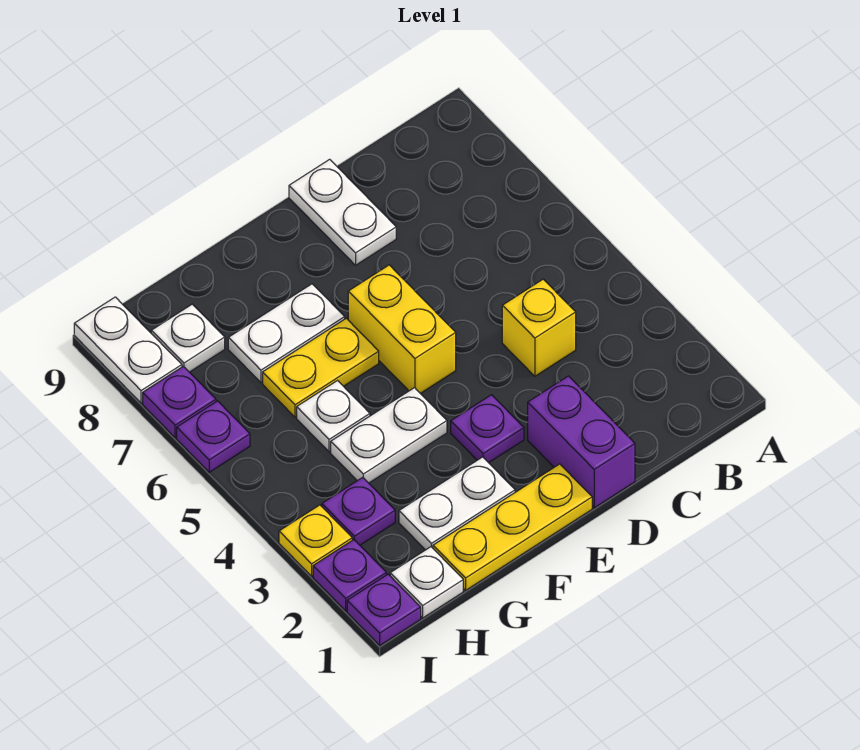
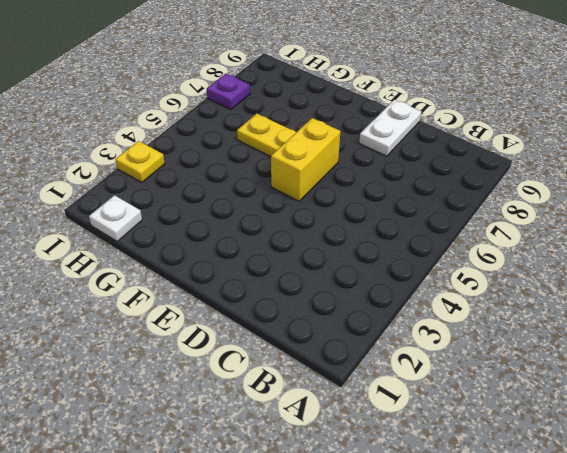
none -> yellow 1x1 brick [502,279,576,376]
none -> purple 1x2 brick [528,376,635,508]
none -> yellow 1x3 plate [433,464,592,590]

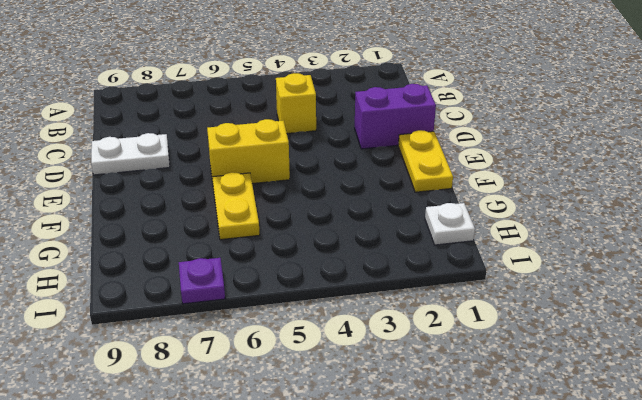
yellow 1x2 plate [398,130,453,192] -> yellow 1x3 plate [433,464,592,590]
none -> purple 1x1 plate [451,395,524,463]
none -> white 1x2 plate [399,457,515,550]
none -> white 1x2 plate [331,388,447,483]

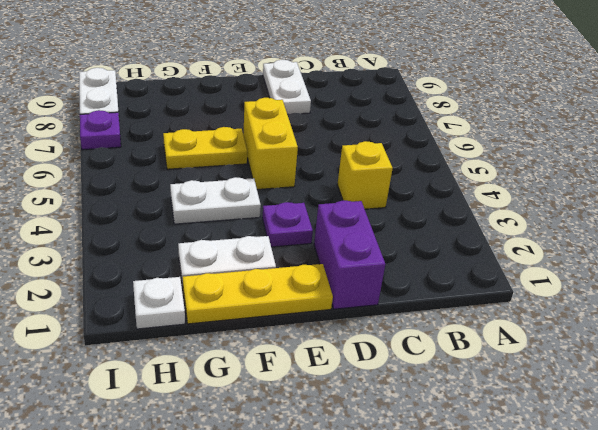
none -> white 1x2 plate [228,284,345,382]
none -> white 1x1 plate [297,381,370,452]
none -> purple 1x1 plate [322,477,395,545]

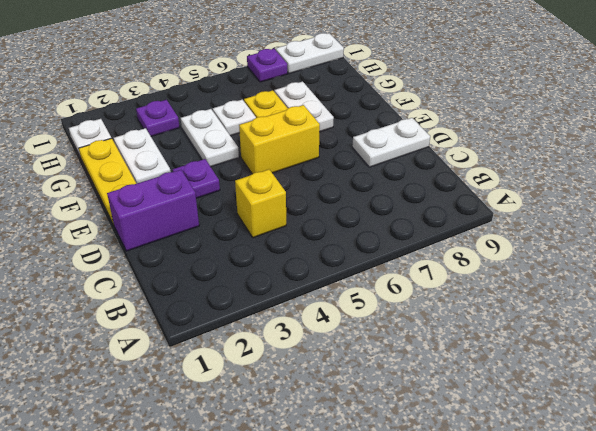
none -> white 1x1 plate [151,304,225,372]
none -> purple 1x1 plate [347,574,421,645]
none -> purple 1x1 plate [313,540,386,611]

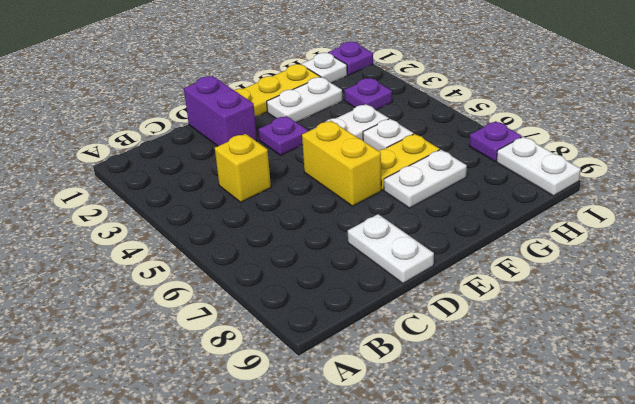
none -> white 1x1 plate [151,304,225,372]
none -> purple 1x1 plate [313,540,386,611]
none -> yellow 1x1 plate [279,505,352,576]

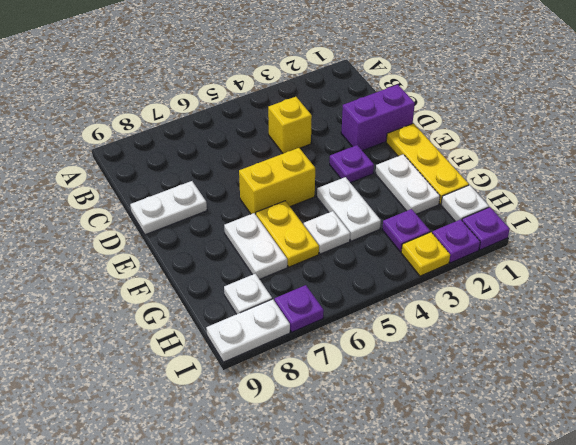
none -> purple 1x1 plate [177,401,250,472]

